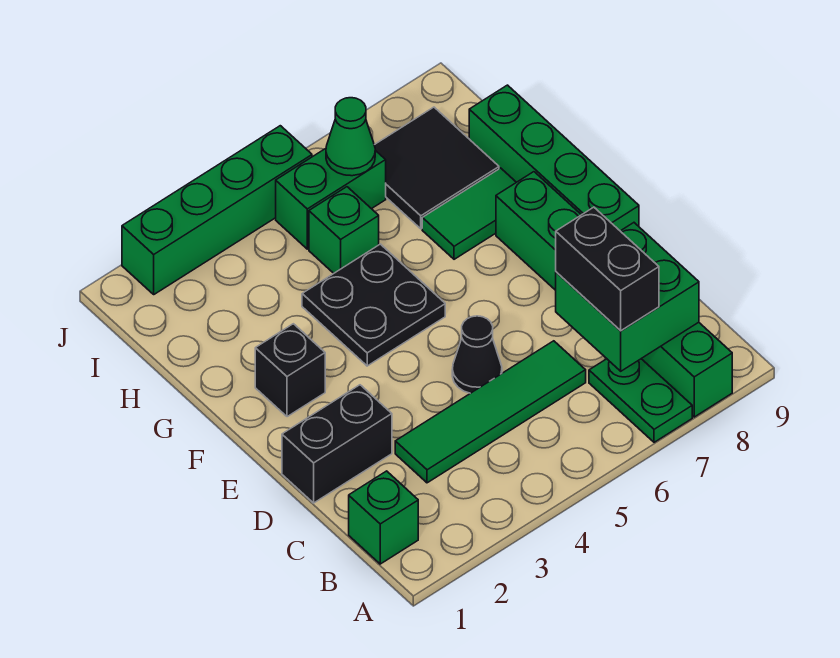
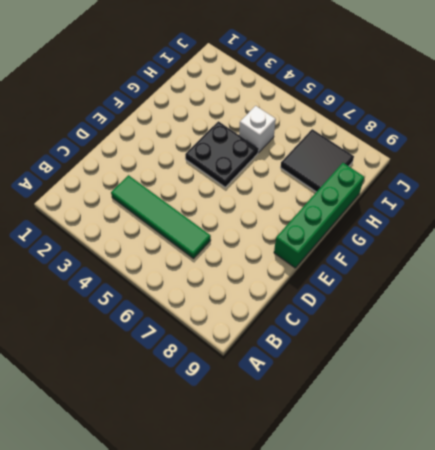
white 1x1 brick [239,106,276,153] -> green 1x1 brick [309,187,379,273]
none -> green 1x2 plate [589,359,692,442]
none -> green 1x6 brick [496,172,732,417]
none -> green 1x1 brick [349,471,418,564]

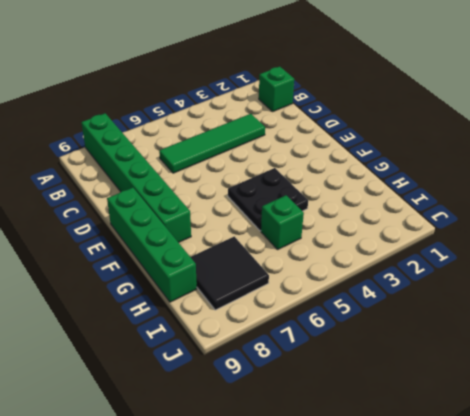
none -> green 1x2 plate [589,359,692,442]
none -> black 1x2 brick [282,385,392,503]
none -> black 1x1 cone [452,316,502,393]

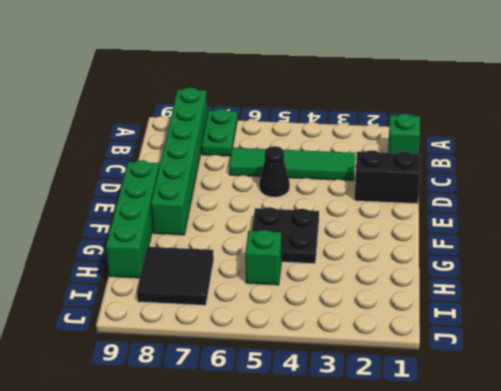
none -> black 1x1 brick [255,324,325,417]
none -> green 1x2 tile [422,168,516,259]
none -> green 1x2 brick [276,149,386,249]

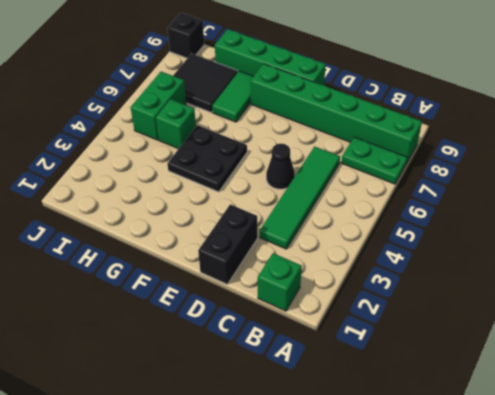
black 1x1 brick [167,13,204,58] -> black 1x1 brick moved to [255,324,325,417]
none -> green 1x4 brick [122,126,312,294]
none -> green 2x2 brick [556,223,699,371]
none -> green 1x1 cone [326,98,375,176]

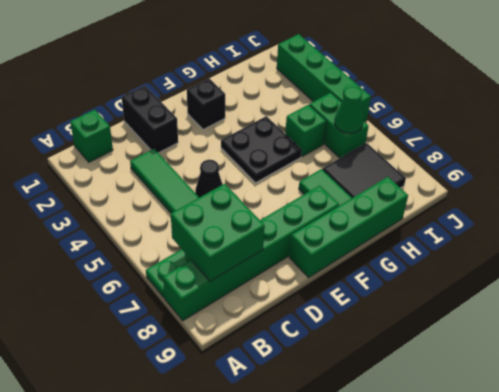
none -> black 1x2 brick [556,207,659,331]

